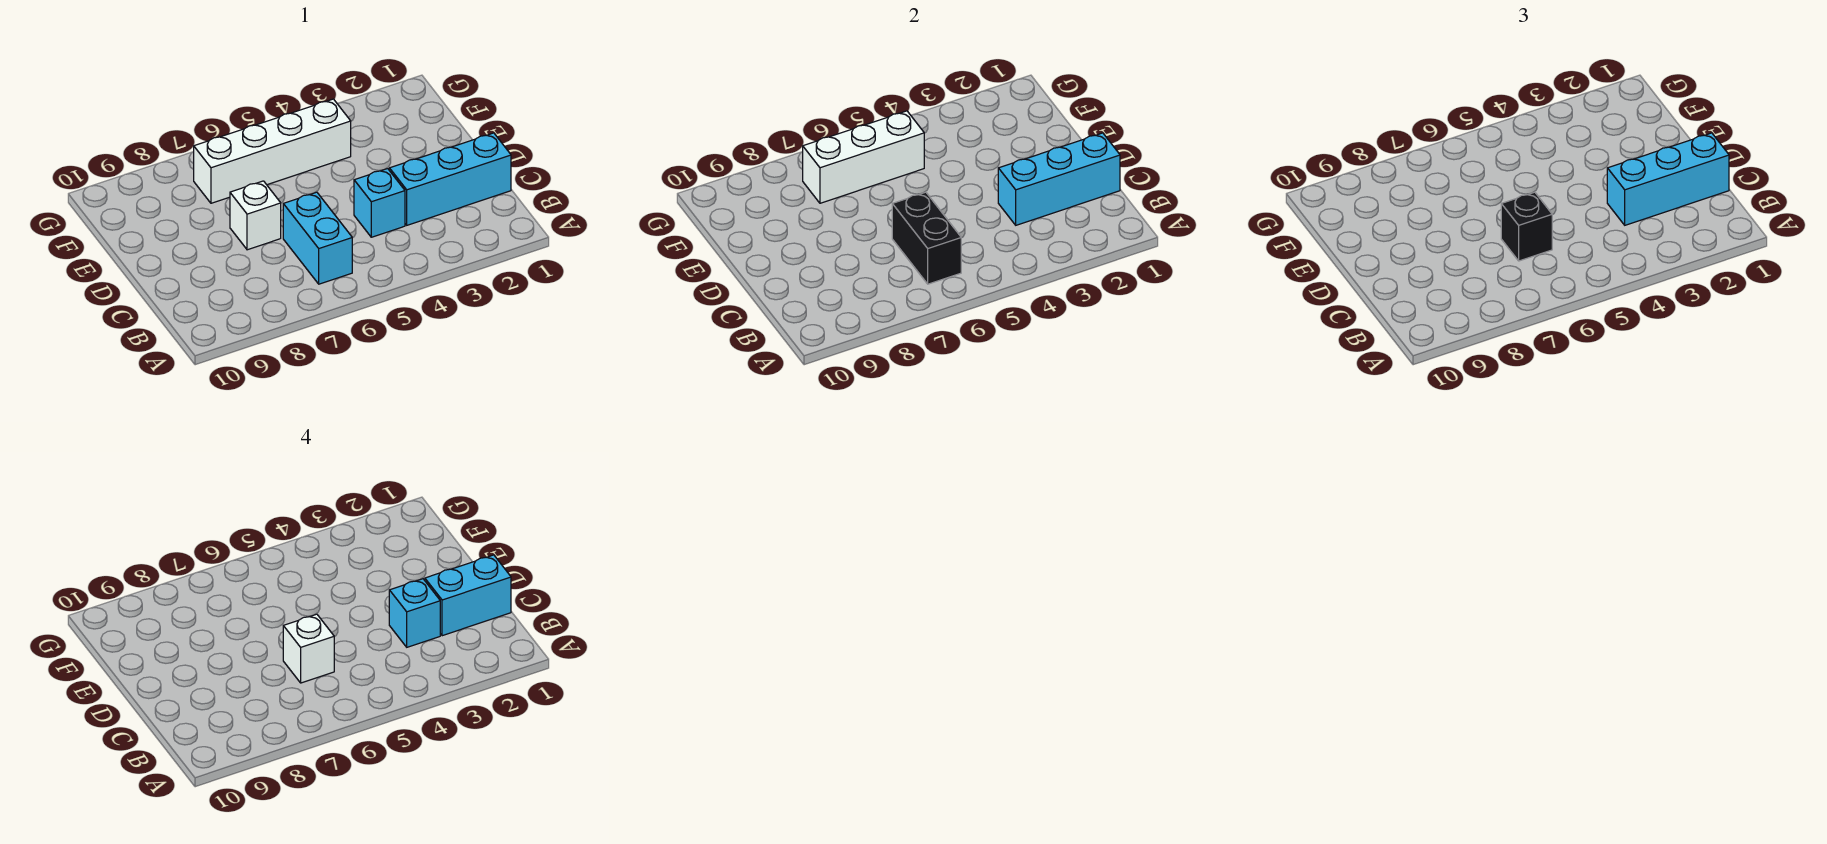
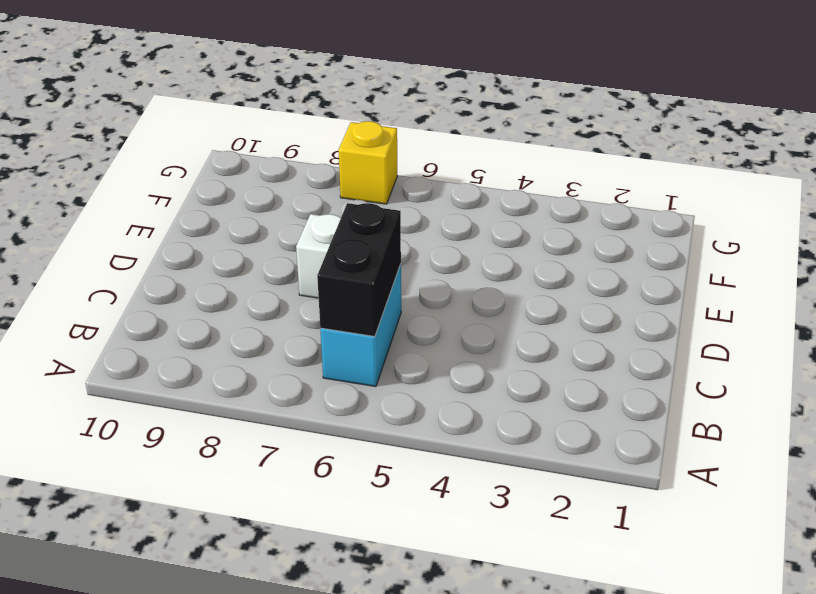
yellow 1x1 brick [339,121,397,204] -> none
none -> cyan 1x3 brick [389,133,511,225]
none -> cyan 1x1 brick [354,169,405,237]
none -> white 1x4 brick [194,99,351,203]

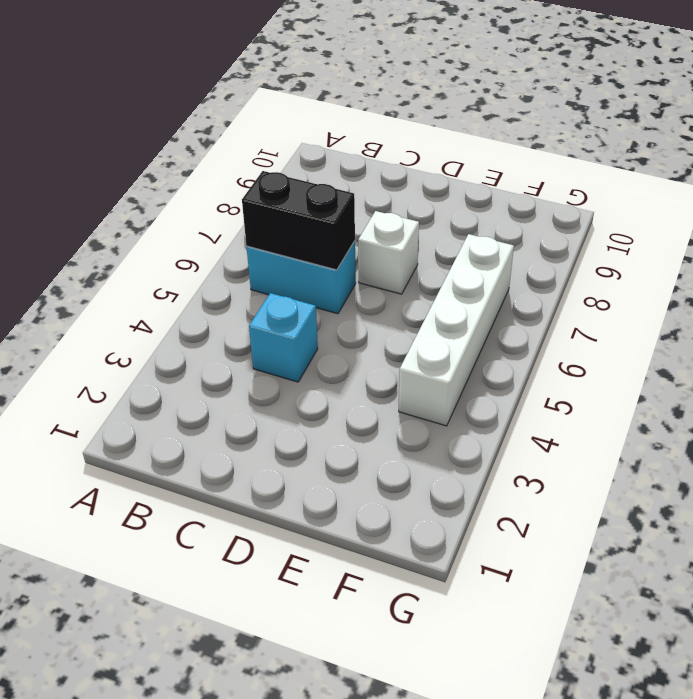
none -> cyan 1x3 brick [389,133,511,225]
none -> cyan 1x3 brick [998,133,1120,225]
none -> white 1x3 brick [803,111,924,203]

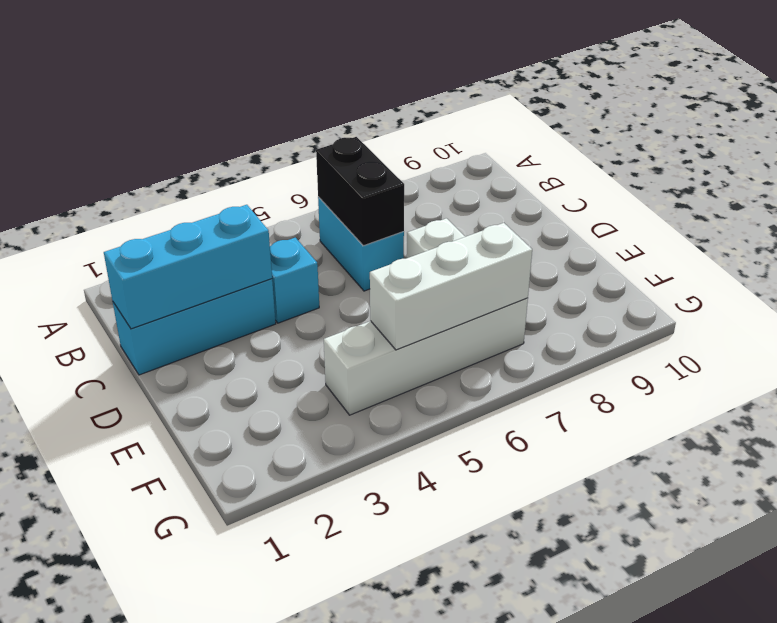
none -> cyan 1x3 brick [1607,133,1729,225]
none -> black 1x1 brick [1501,192,1552,261]
none -> cyan 1x2 brick [425,555,511,636]

